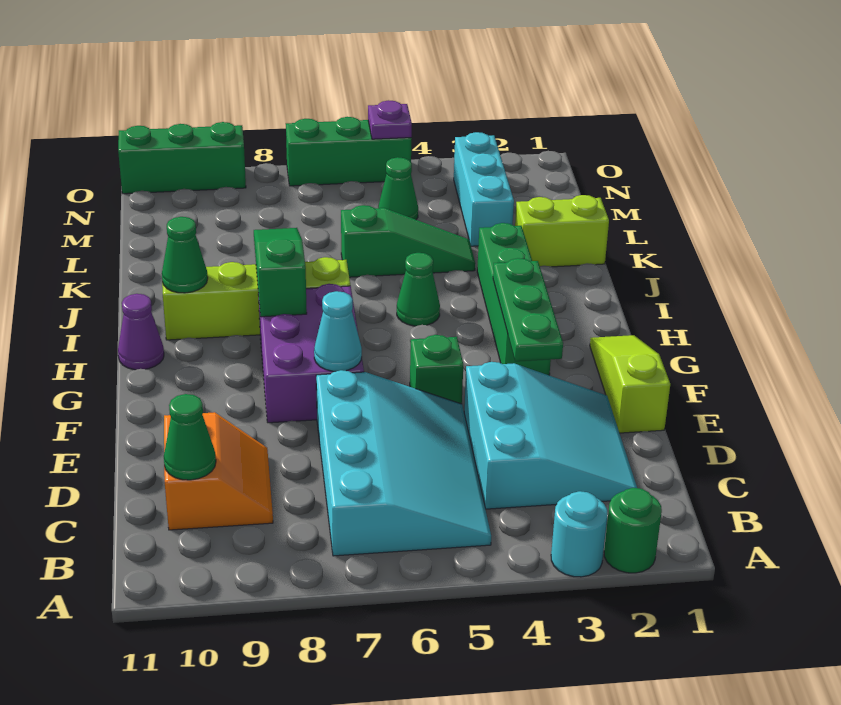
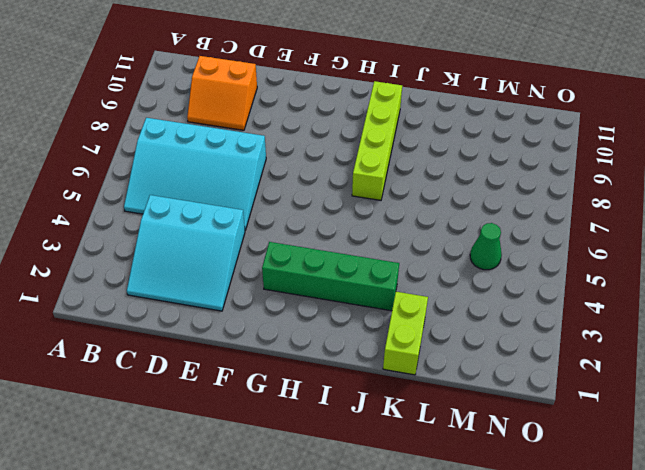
none -> green 1x1 round brick [604,488,662,573]
none -> cyan 1x1 round brick [551,491,608,577]
none -> lime 1x3 slope [590,335,670,433]

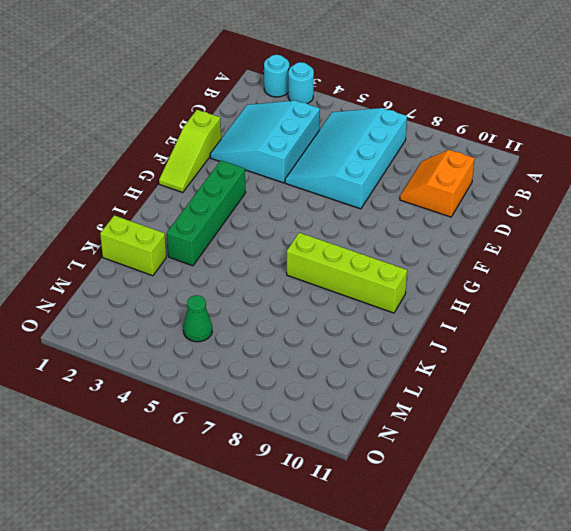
cyan 1x1 round brick [264,55,289,97] -> green 1x1 round brick [604,488,662,573]
none -> green 1x1 brick [410,335,463,404]
none -> purple 2x3 brick [258,284,364,423]
none -> purple 1x1 cone [118,294,164,370]

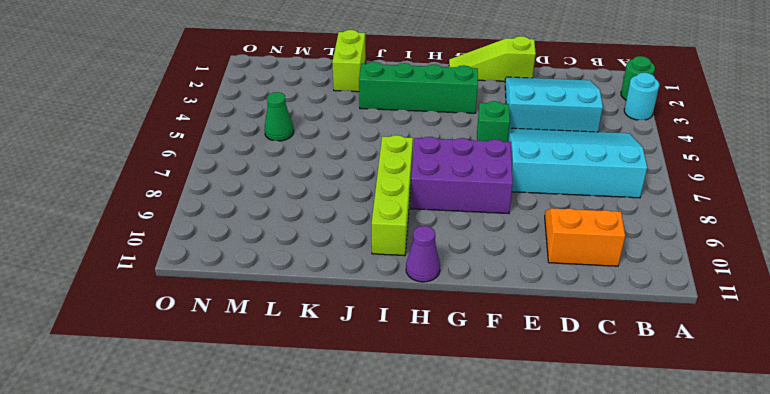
none -> green 1x1 cone [397,253,440,326]
none -> green 1x3 slope [341,205,475,277]
none -> cyan 1x3 brick [454,132,514,246]

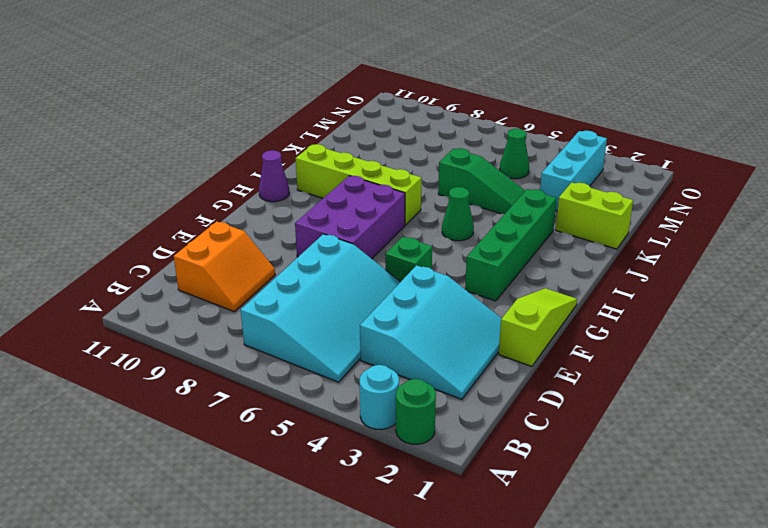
none -> green 1x3 brick [286,117,412,186]
none -> green 1x3 brick [118,122,246,194]
none -> green 1x1 cone [164,394,216,480]

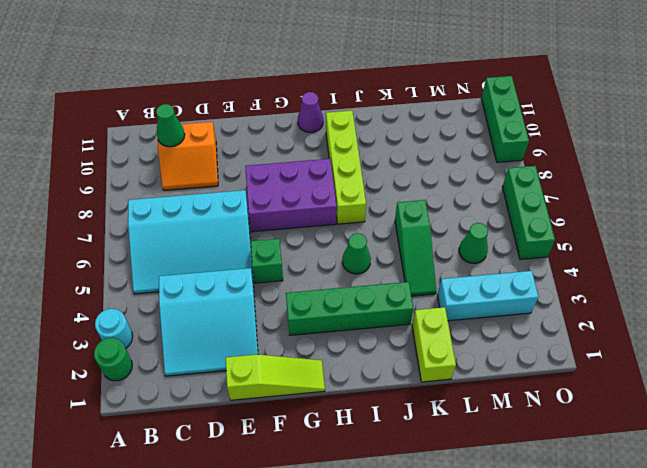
none -> green 1x3 plate [493,258,563,361]
none -> cyan 1x1 cone [314,291,362,371]
none -> green 1x3 slope [254,228,307,317]

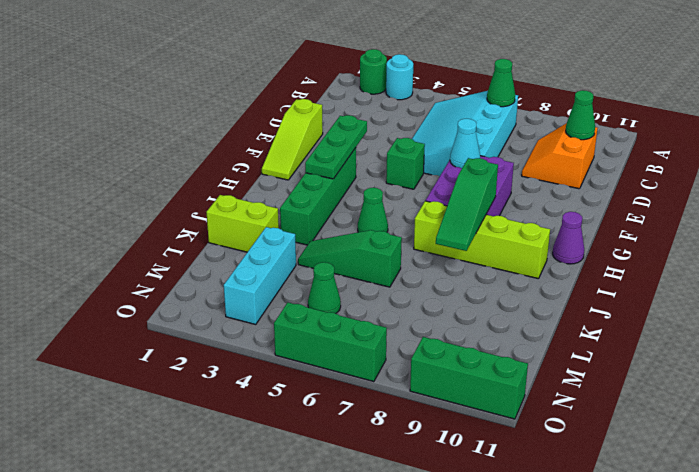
green 1x1 cone [487,59,515,107] -> green 1x1 cone moved to [162,217,208,293]
none -> cyan 3x3 slope [464,362,637,509]
none -> purple 1x1 plate [368,100,412,139]

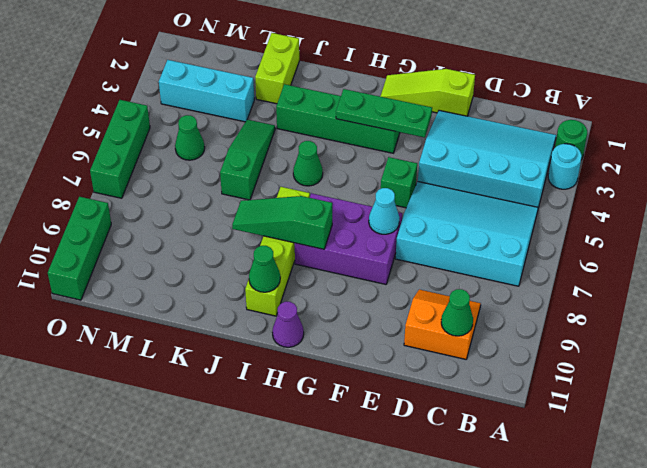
cyan 3x4 slope [418,110,556,208] -> cyan 3x3 slope [464,362,637,509]
none -> purple 1x1 plate [368,100,412,139]

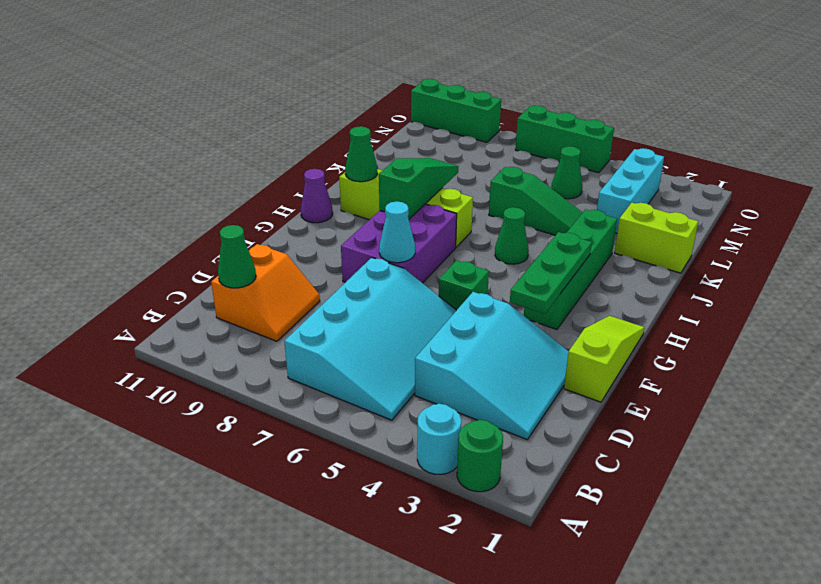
none -> purple 1x1 plate [368,100,412,139]

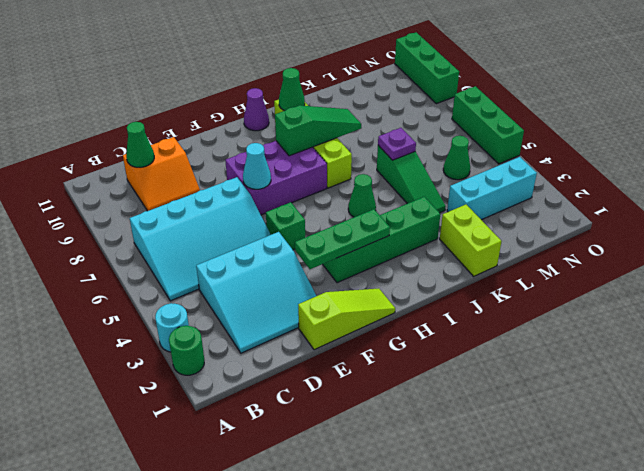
purple 1x1 plate [378,128,416,160] -> purple 1x1 plate moved to [368,100,412,139]

